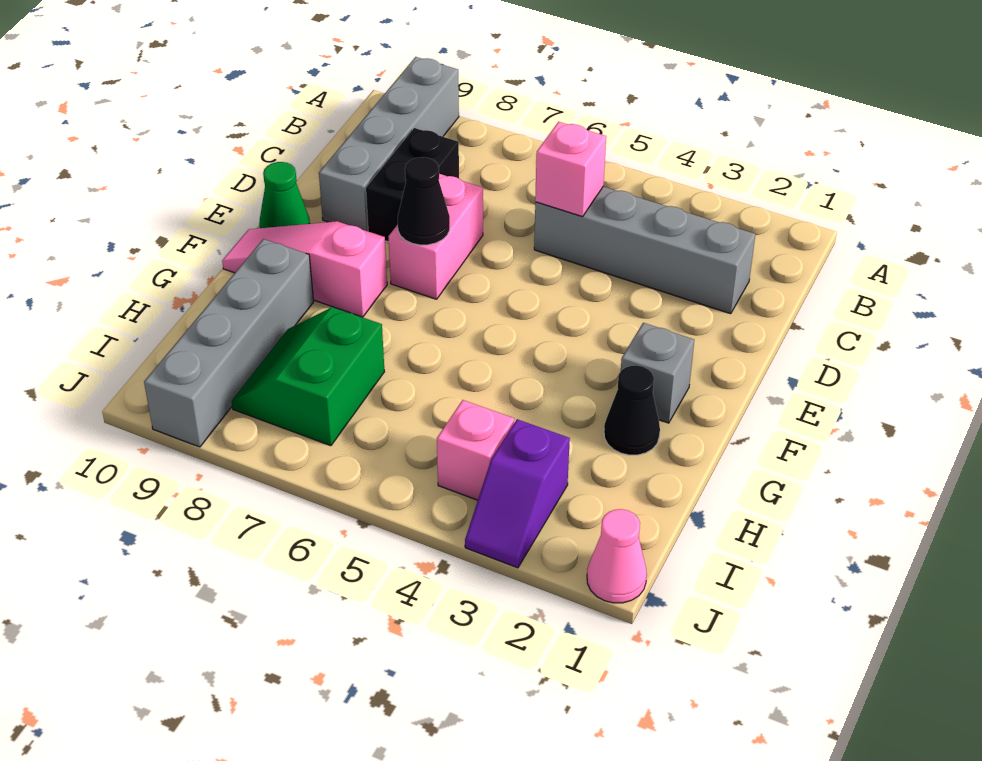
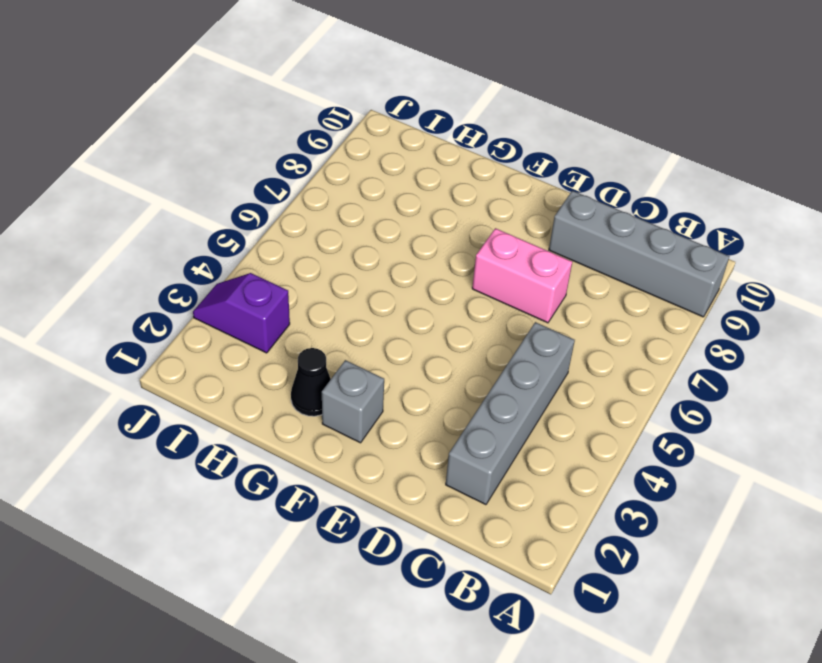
none -> black 1x2 brick [366,128,459,242]
none -> green 1x1 cone [259,162,310,228]
none -> pink 1x3 slope [222,221,387,317]

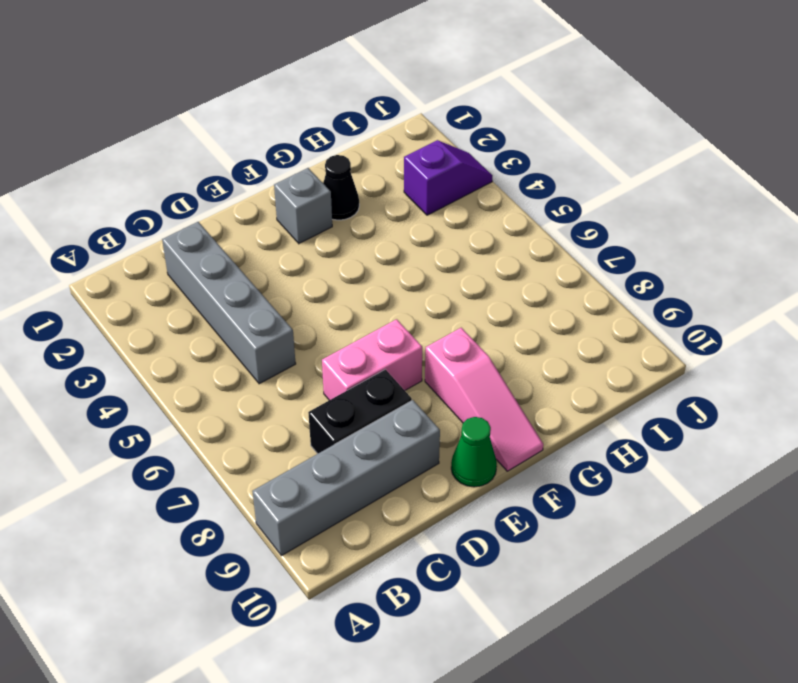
none -> grey 1x4 brick [144,239,314,447]
none -> green 2x2 slope [232,307,385,446]
none -> pink 1x1 brick [437,400,514,500]

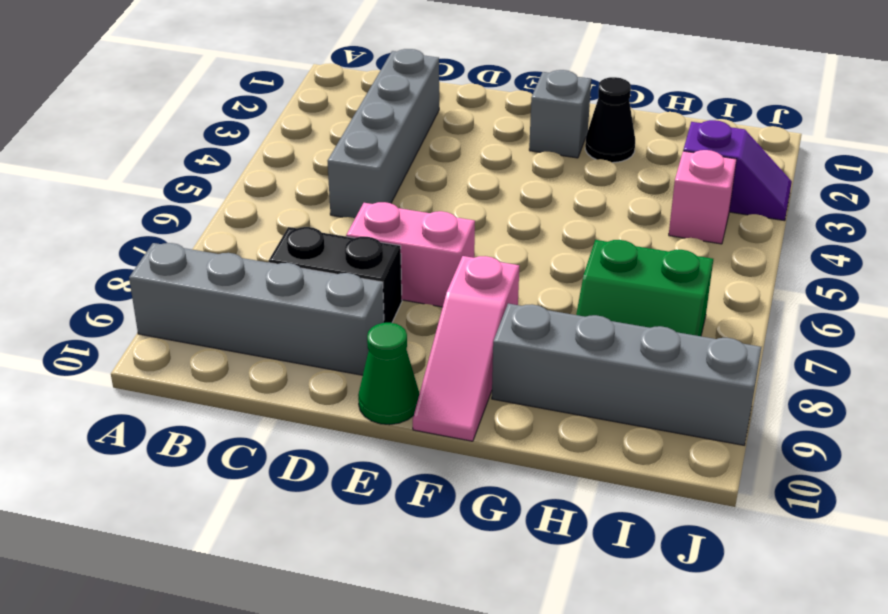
none -> pink 1x1 cone [587,509,647,603]
none -> pink 1x1 brick [535,122,606,217]
none -> black 1x1 cone [398,157,450,245]

